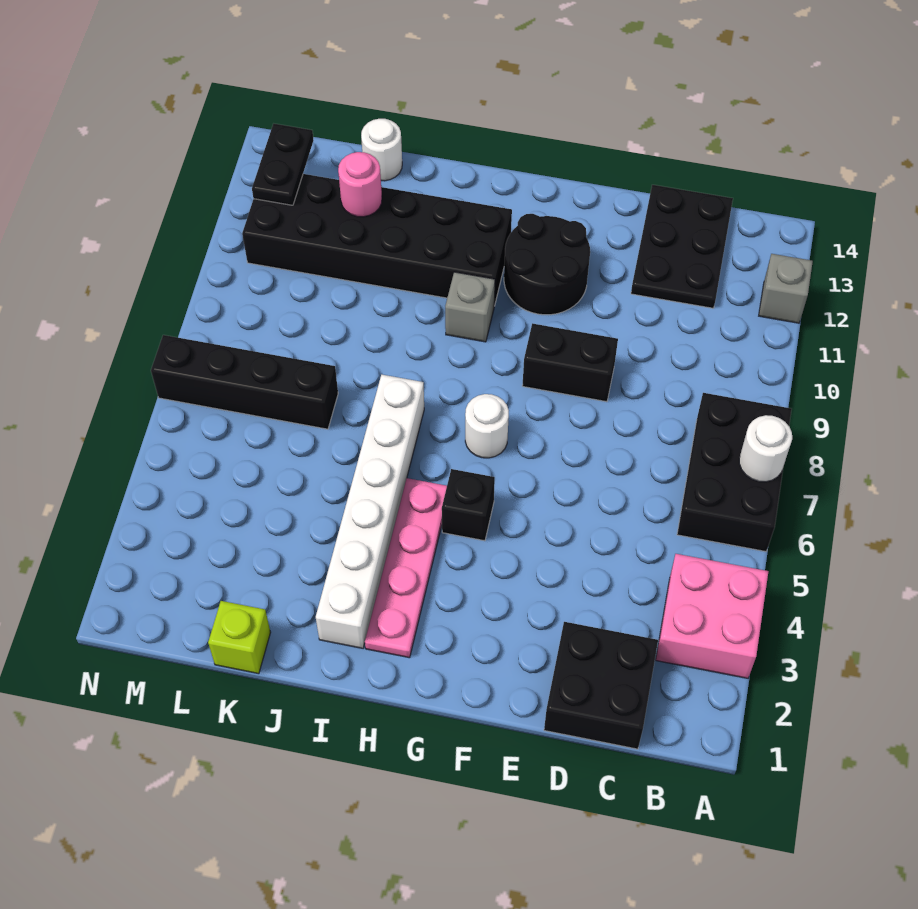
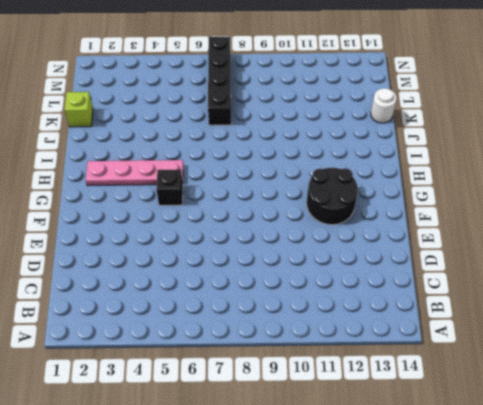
none -> pink 2x2 brick [656,554,768,678]
none -> black 2x3 brick [677,393,792,551]
none -> grey 1x1 brick [759,254,813,323]

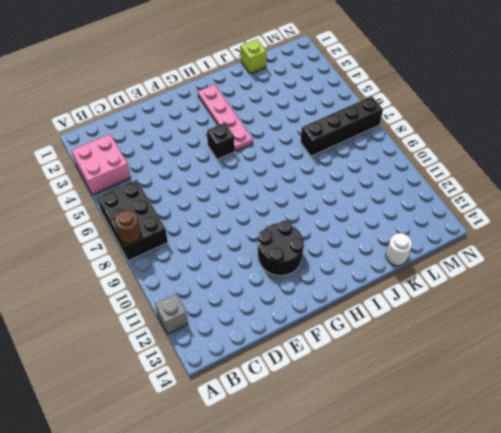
brown 1x1 round brick [115,210,141,244] -> none
none -> black 2x2 brick [544,622,658,749]
none -> black 2x3 plate [631,185,733,308]
none -> black 1x2 brick [522,323,618,402]

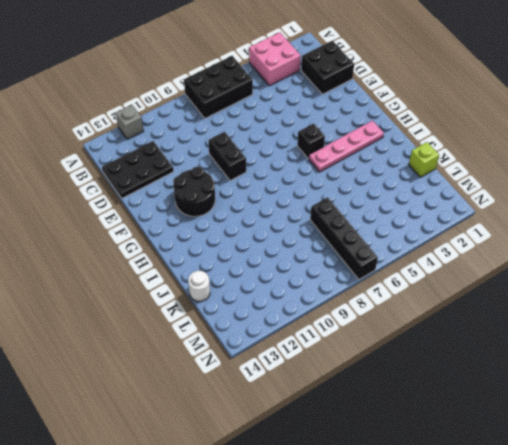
none -> white 1x1 round brick [465,394,509,458]
none -> grey 1x1 brick [445,272,495,342]
none -> black 2x6 brick [242,174,512,306]

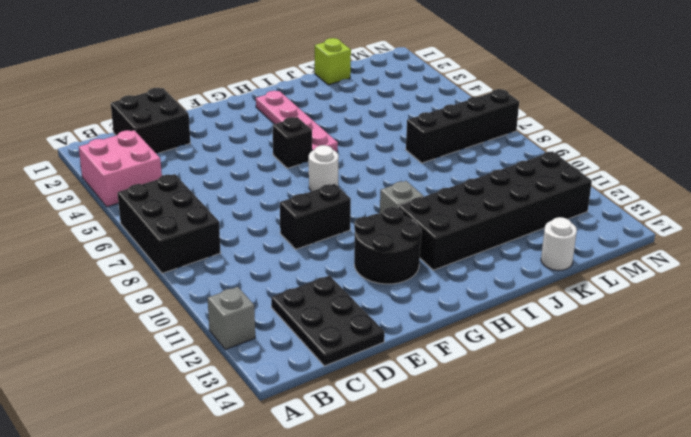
none -> white 1x6 brick [316,375,424,648]
none -> white 1x1 round brick [739,415,792,482]
none -> pink 1x1 round brick [338,152,382,217]

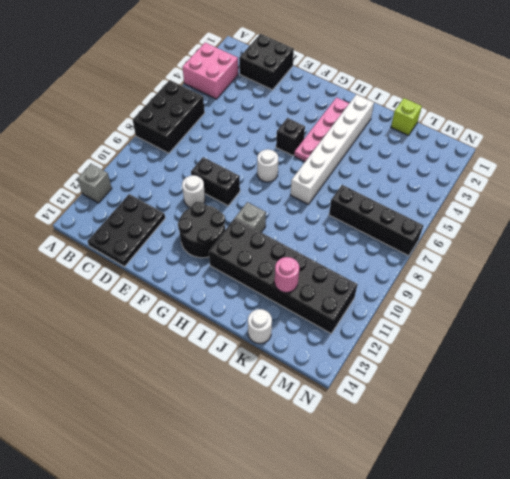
white 1x1 round brick [182,175,205,207] -> white 1x1 round brick moved to [739,415,792,482]
none -> black 1x2 plate [252,124,314,205]

